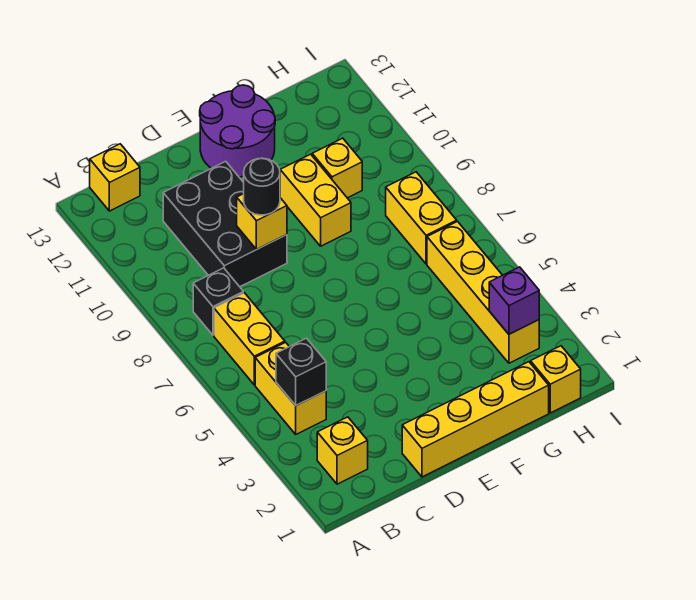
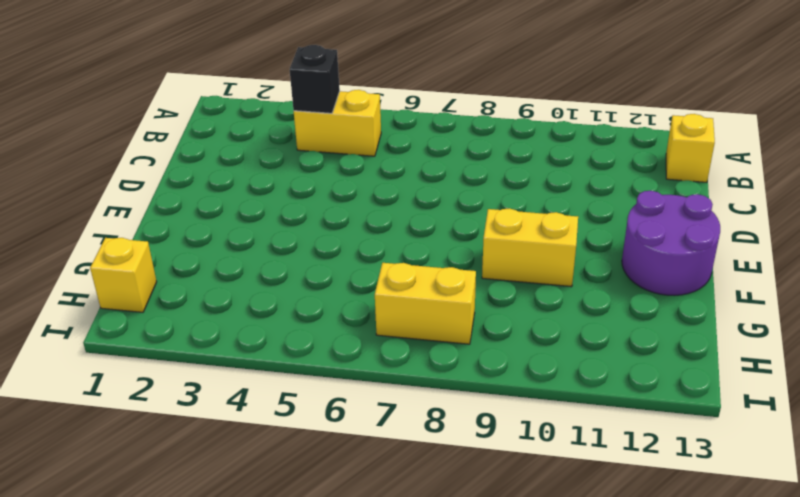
none -> yellow 1x1 brick [317,417,368,484]
none -> yellow 1x2 brick [214,293,285,385]
none -> black 1x1 brick [193,268,243,335]

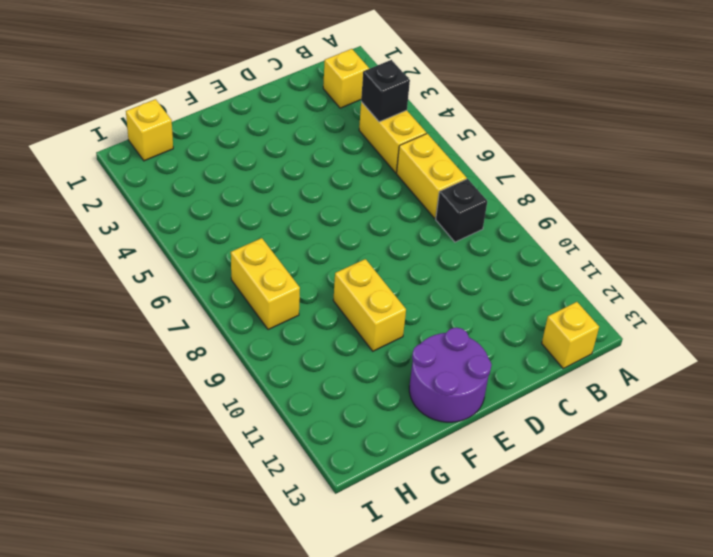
none -> black 2x3 brick [163,161,287,287]
none -> yellow 1x4 brick [402,362,549,477]
none -> yellow 1x1 brick [312,138,362,198]

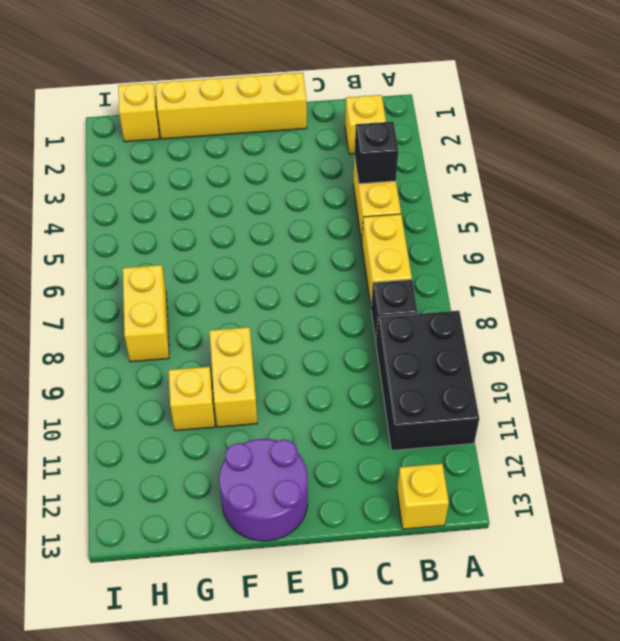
black 2x3 brick [376,311,479,450] -> black 2x3 brick moved to [163,161,287,287]
none -> yellow 1x4 brick [427,222,539,363]
none -> yellow 1x1 brick [237,194,287,250]
none -> purple 1x1 brick [489,267,539,334]

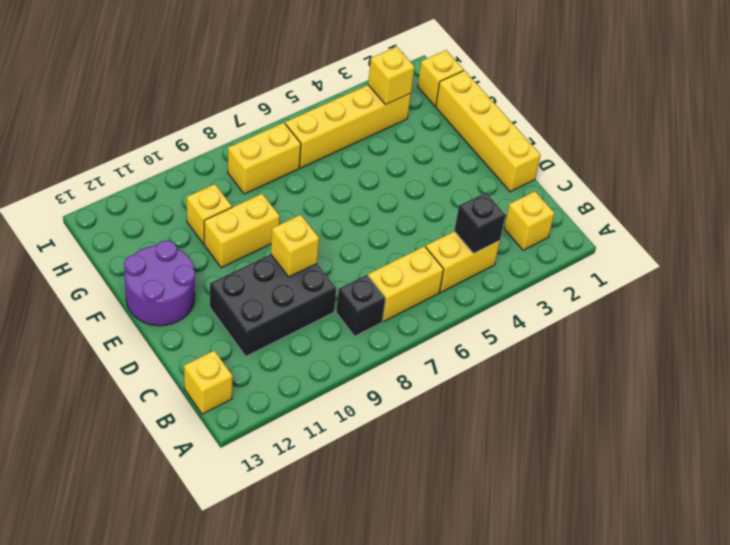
yellow 1x1 brick [368,47,414,105] -> purple 1x1 brick [489,267,539,334]
none -> black 1x1 round brick [244,158,280,215]

